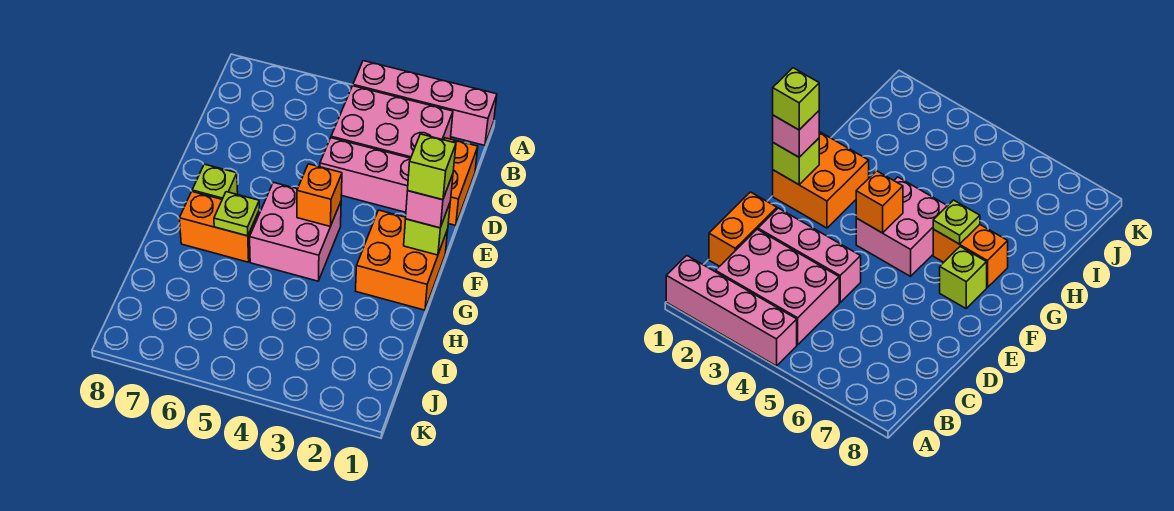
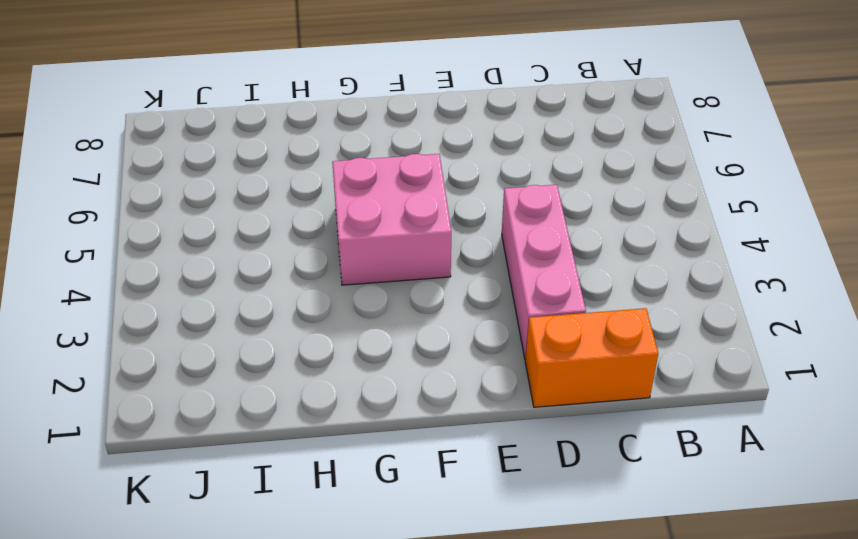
none -> pink 1x4 brick [353,61,497,145]
none -> pink 2x3 brick [331,86,453,158]
none -> orange 2x2 brick [356,210,448,310]

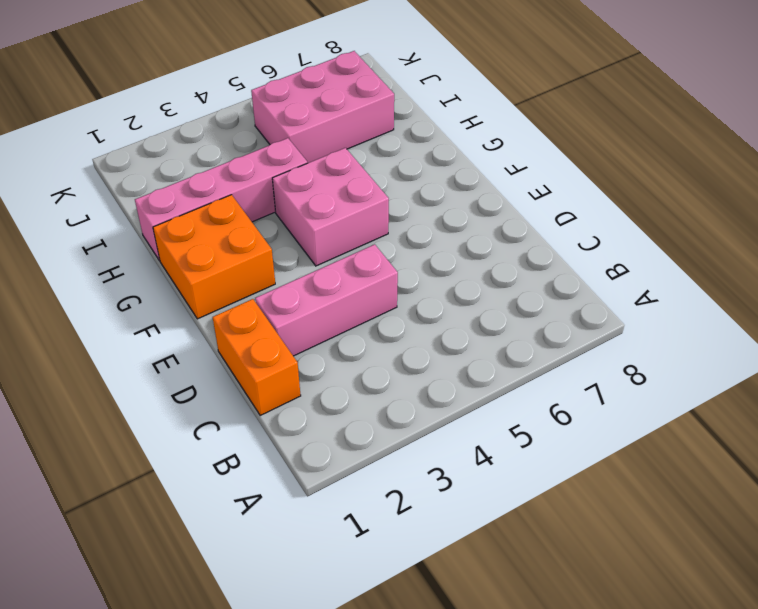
pink 1x4 brick [135,138,308,261] -> pink 1x4 brick moved to [353,61,497,145]
pink 2x3 brick [251,51,394,163] -> pink 2x3 brick moved to [331,86,453,158]
none -> lime 1x1 brick [192,164,238,199]
none -> orange 1x2 brick [179,192,260,262]
none -> lime 1x1 brick [404,203,450,255]

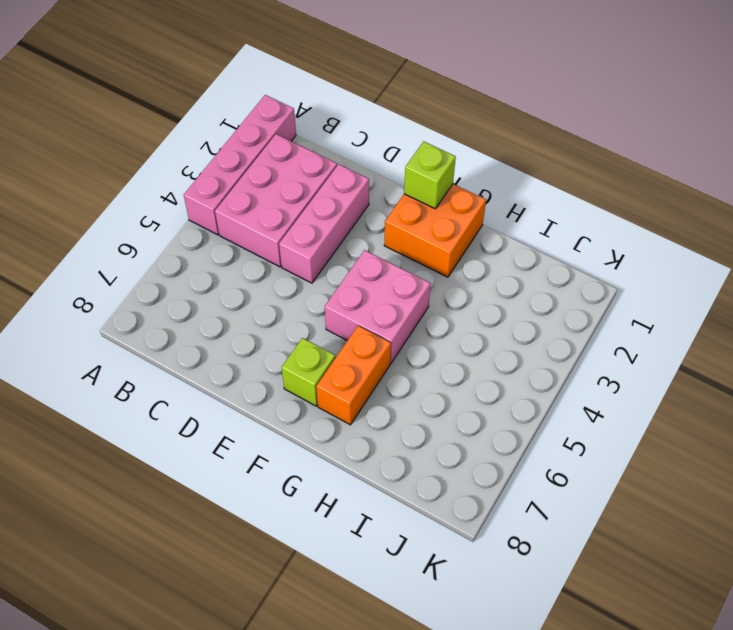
none -> orange 1x2 brick [444,138,478,226]
none -> orange 1x1 brick [297,164,342,227]
none -> lime 1x1 plate [214,192,259,236]

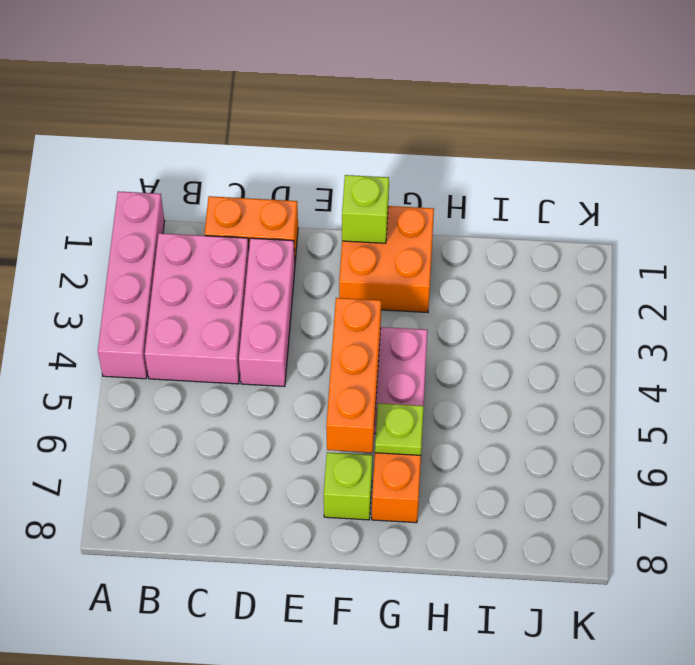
orange 1x3 brick [326,298,381,453] -> orange 1x1 brick [297,164,342,227]
none -> pink 1x1 brick [406,174,453,228]
none -> lime 1x1 brick [408,134,456,200]

